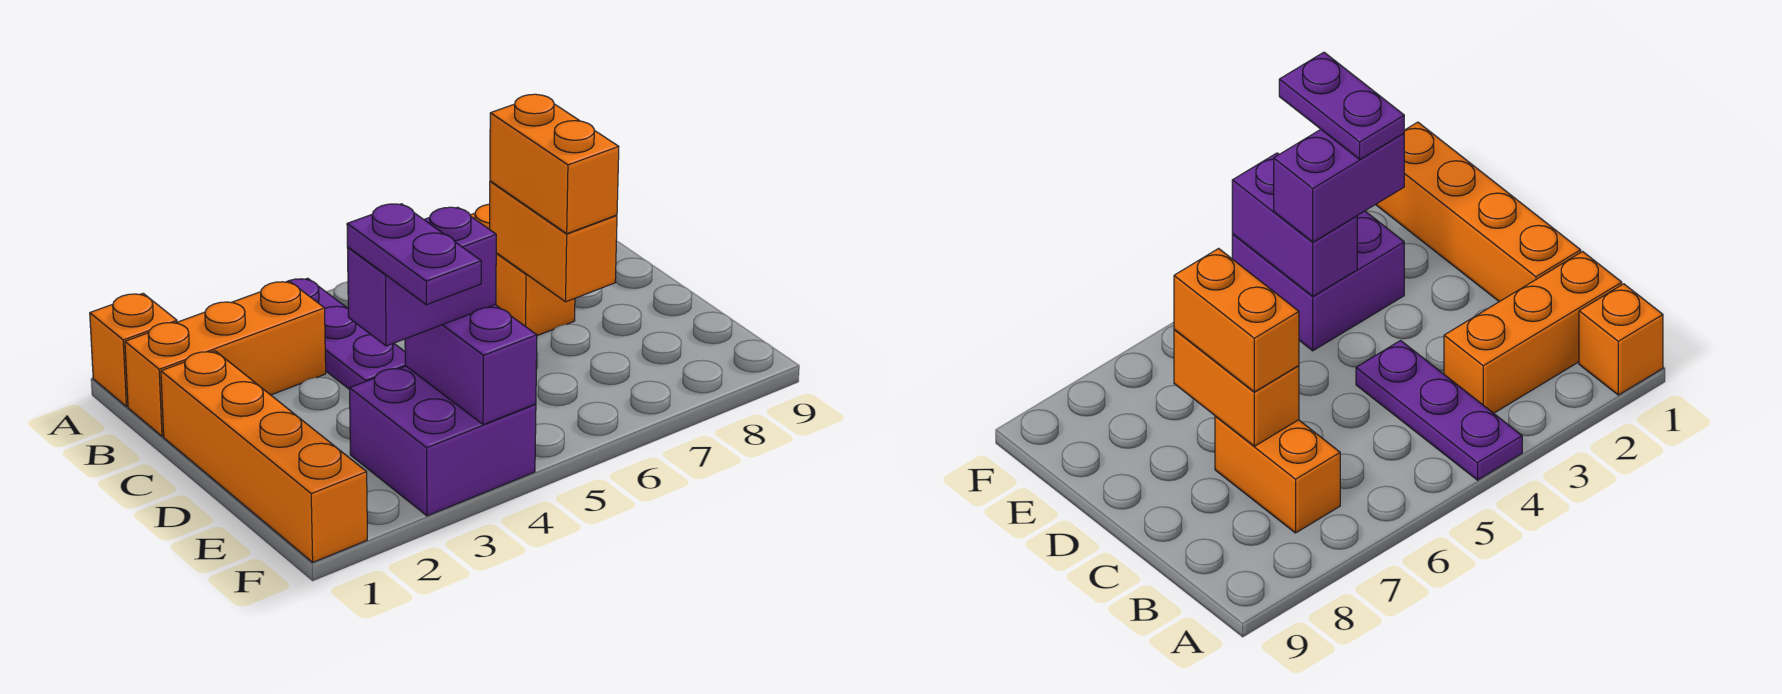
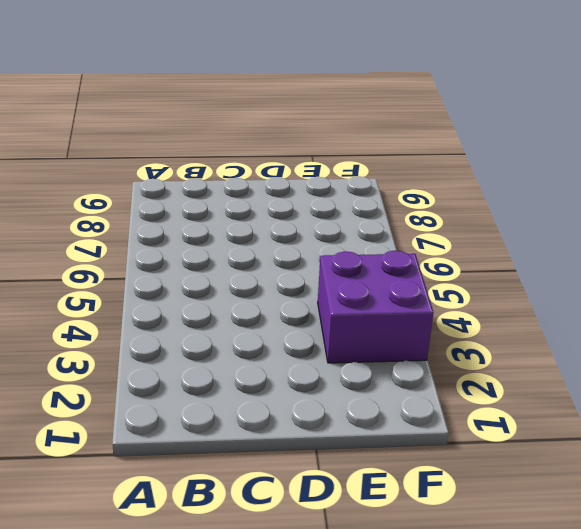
none -> orange 1x1 brick [90,293,177,406]
none -> purple 1x3 plate [287,278,405,390]

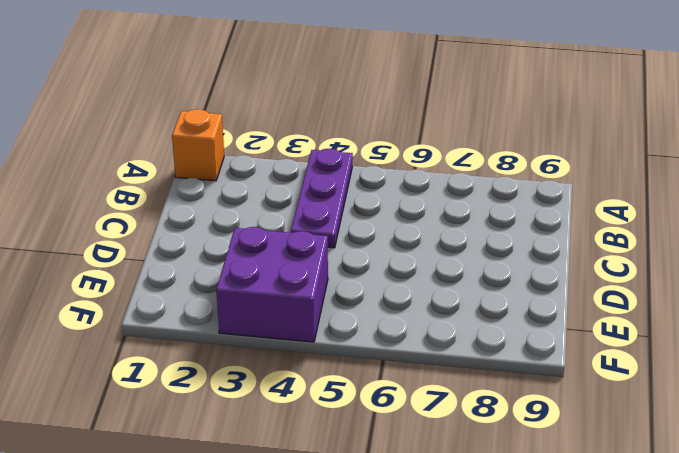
none -> orange 1x3 brick [125,281,326,436]
none -> orange 1x2 brick [470,204,575,336]

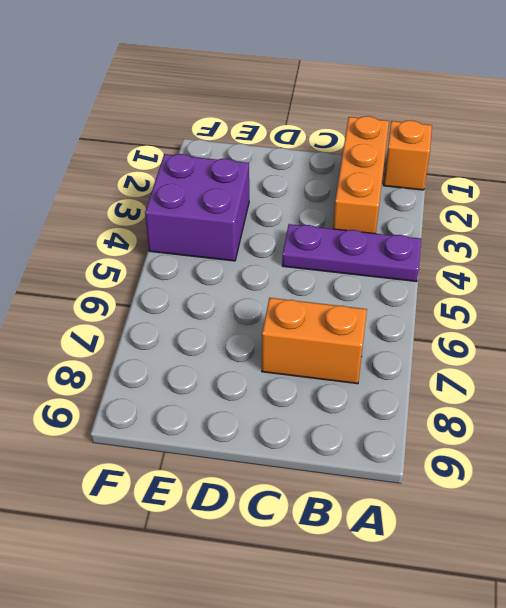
none -> orange 1x4 brick [161,351,367,562]
none -> orange 1x2 brick [490,181,617,302]

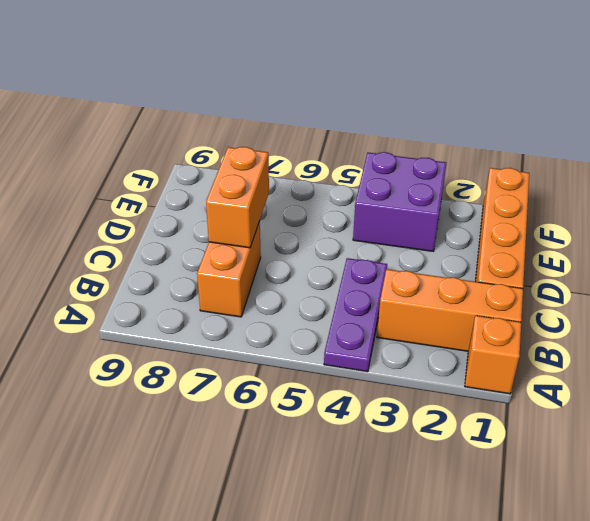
none -> purple 1x2 brick [405,305,537,425]
none -> orange 1x2 brick [490,94,619,234]

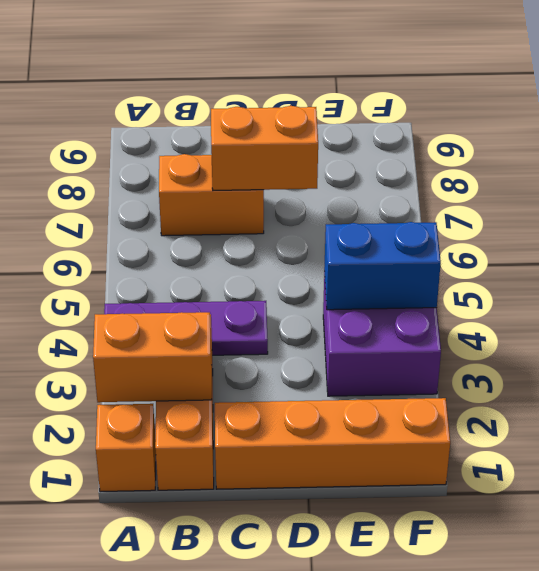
orange 1x2 brick [93,312,212,402] -> orange 1x2 brick moved to [490,94,619,234]
blue 1x2 brick [324,222,441,310] -> purple 1x2 brick [405,305,537,425]
none -> purple 1x2 brick [348,207,496,346]
none -> purple 1x2 plate [347,204,481,305]

